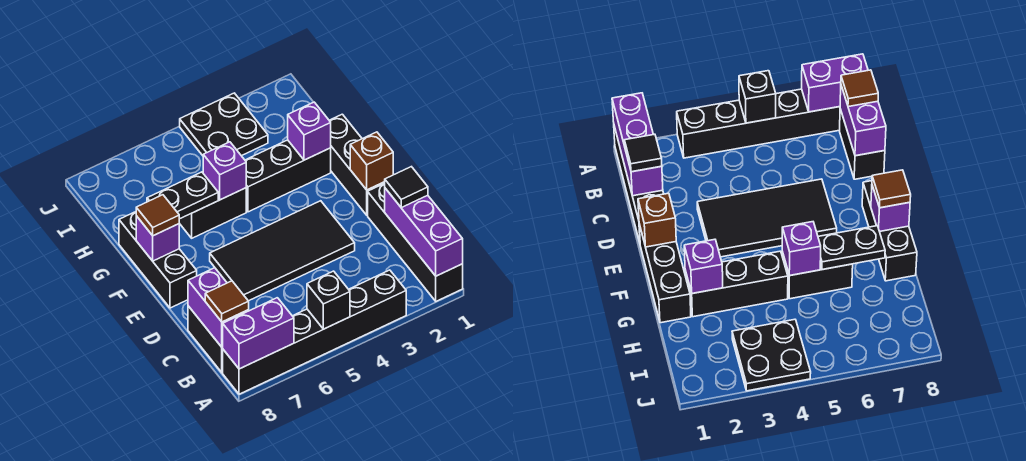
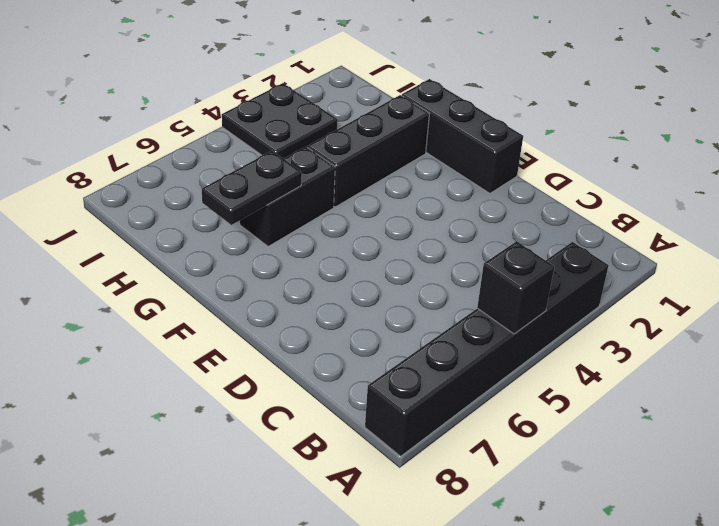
none -> black 1x4 brick [368,183,463,301]
none -> black 1x2 brick [188,306,223,373]
none -> black 2x4 tile [210,201,355,301]

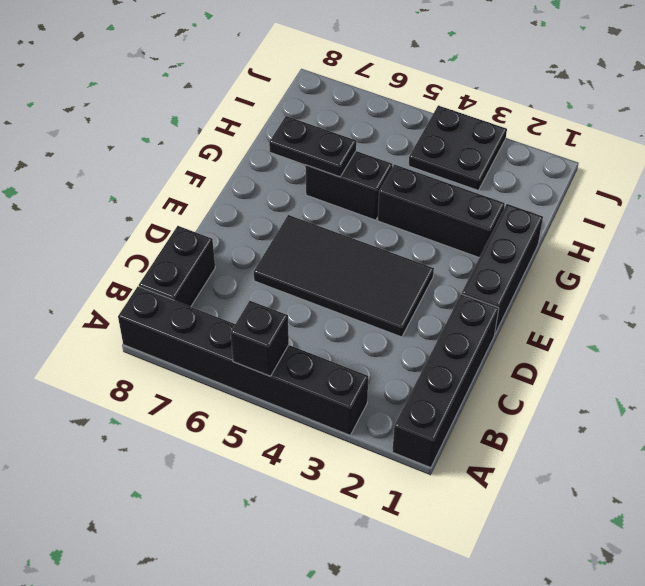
none -> black 1x3 brick [119,212,197,308]
none -> purple 1x3 brick [385,188,463,276]
none -> purple 1x2 brick [223,298,294,369]

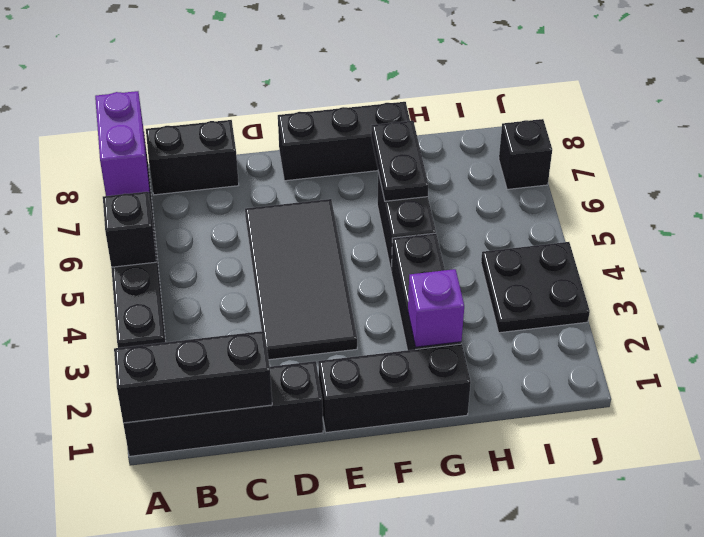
black 1x3 brick [114,331,272,423] -> purple 1x3 brick [385,188,463,276]
black 1x1 brick [499,119,552,189] -> none
none -> purple 1x2 brick [188,268,249,347]
none -> brown 1x1 brick [350,132,393,190]
none -> purple 1x1 brick [136,216,179,261]

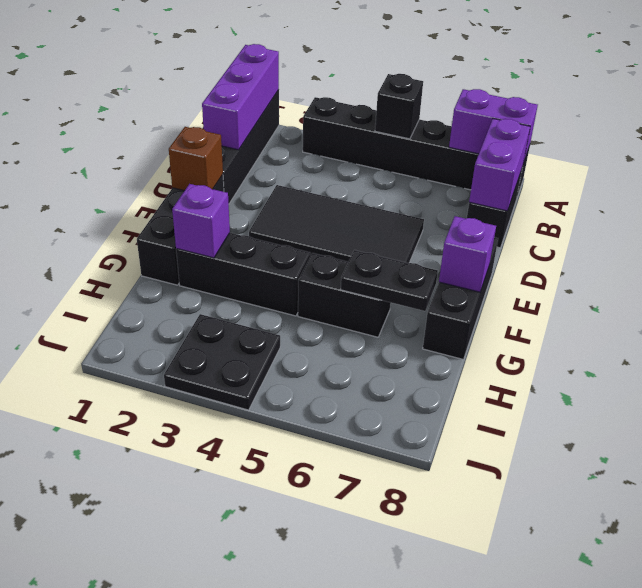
none -> purple 1x1 brick [203,142,246,200]
none -> brown 1x1 tile [205,281,249,322]
none -> black 1x1 tile [385,167,428,208]

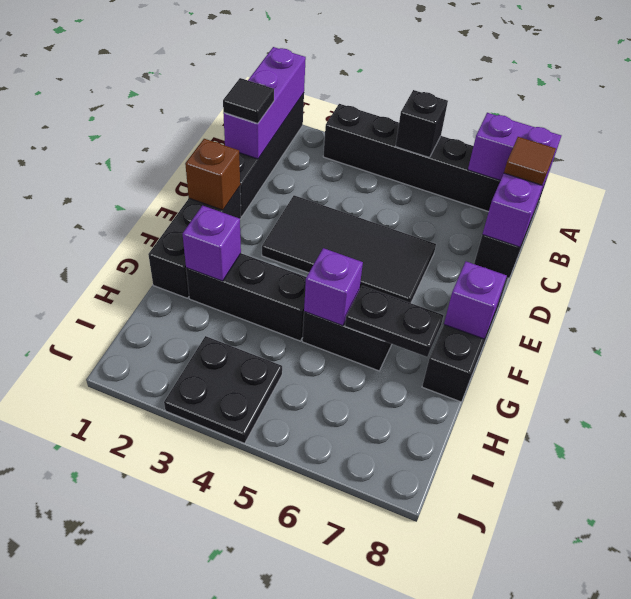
none -> brown 1x1 tile [136,195,179,236]

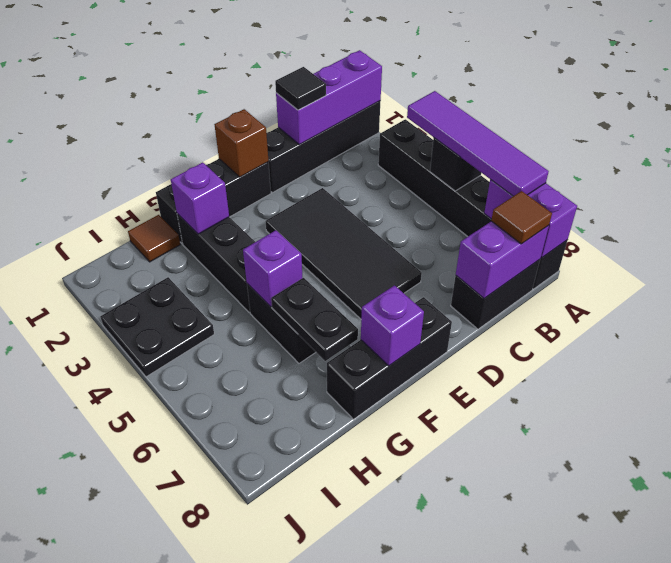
purple 1x4 tile [407,91,549,196] -> none
brown 1x1 tile [128,215,180,262] -> brown 1x1 tile moved to [136,195,179,236]

